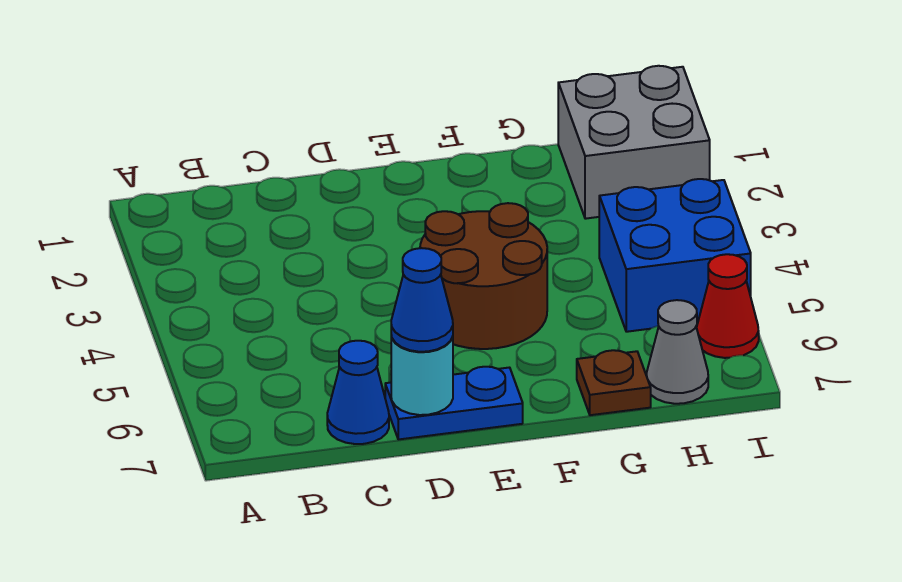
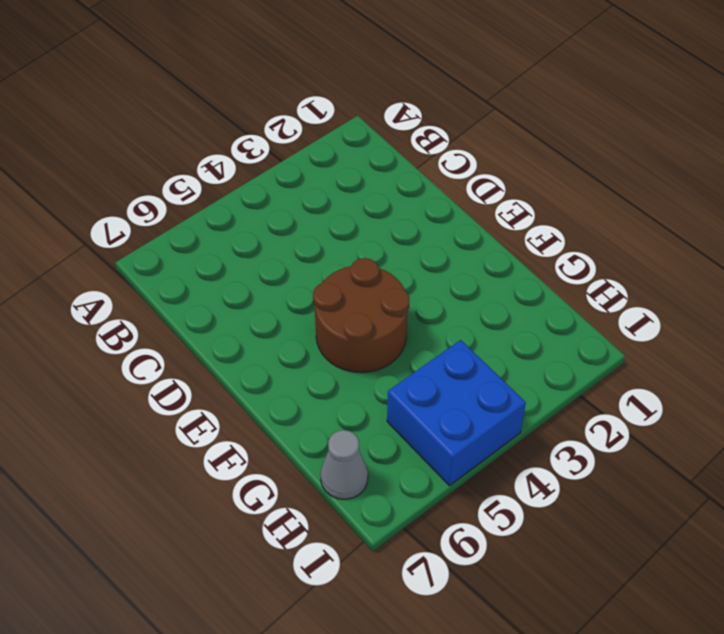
none -> blue 1x1 cone [327,341,389,444]
none -> blue 1x2 plate [385,367,523,439]

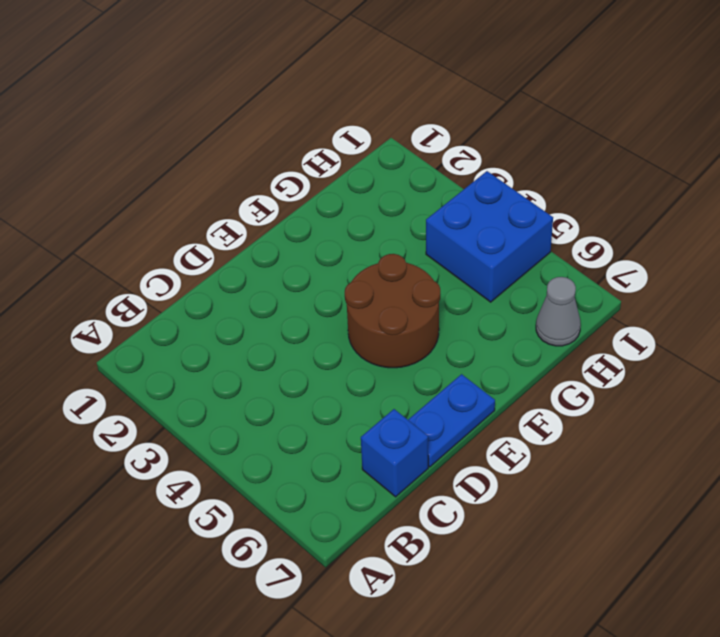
blue 1x1 brick [361,409,428,497] -> blue 1x1 cone [327,341,389,444]
none -> brown 1x1 plate [577,350,651,415]
none -> grey 2x2 brick [558,66,710,219]

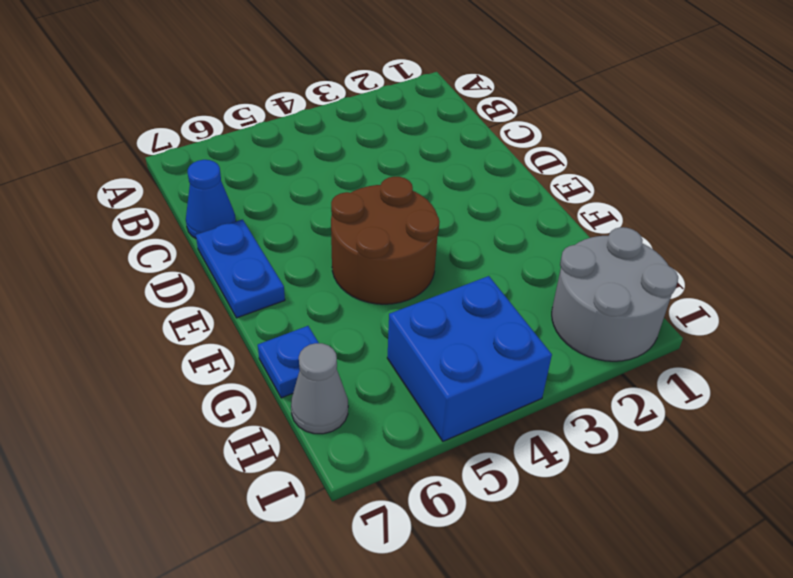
blue 1x1 plate [258,326,319,398] -> brown 1x1 plate [577,350,651,415]
grey 2x2 round brick [552,227,678,361] -> grey 2x2 brick [558,66,710,219]
none -> red 1x1 cone [697,254,759,358]
none -> cyan 1x1 round brick [391,336,453,415]

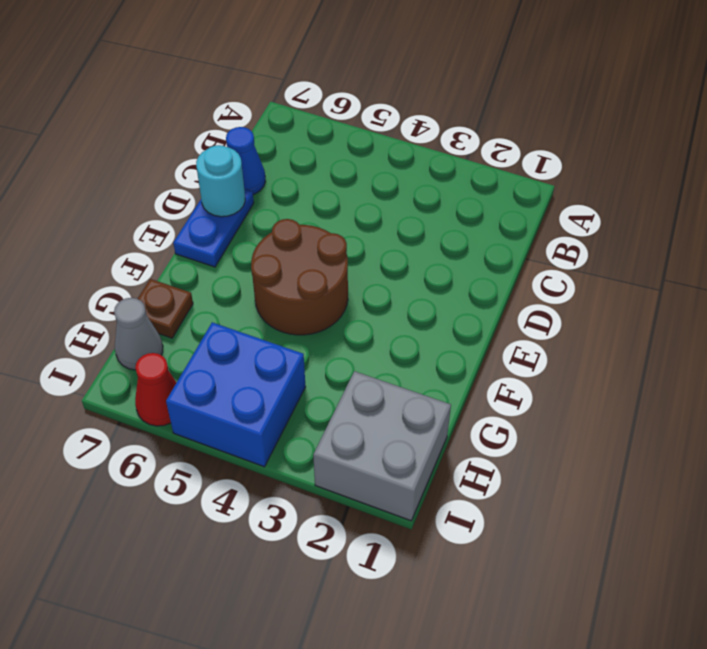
none -> blue 1x1 cone [391,248,453,352]

